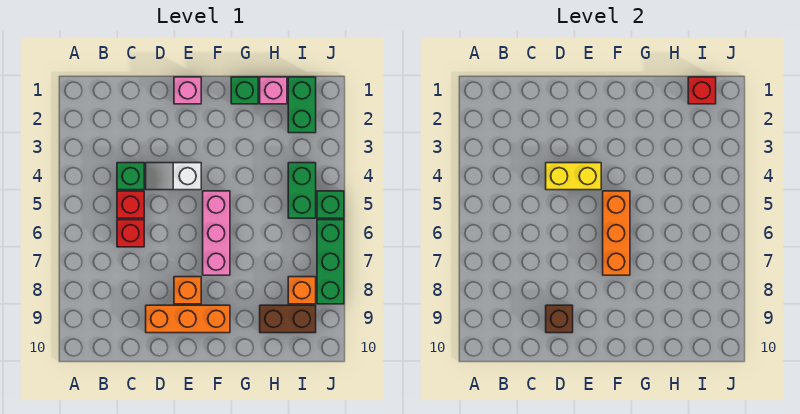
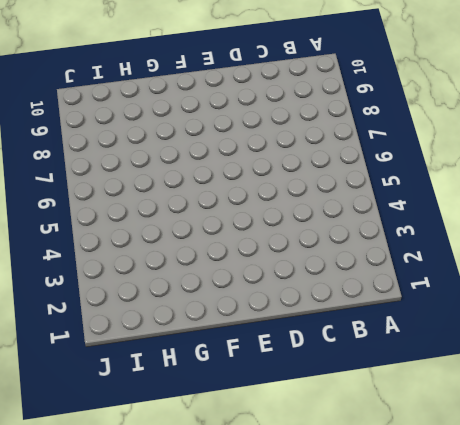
none -> green 1x1 brick [117,163,144,190]
none -> red 1x1 brick [117,191,144,218]
none -> red 1x1 brick [117,220,144,247]

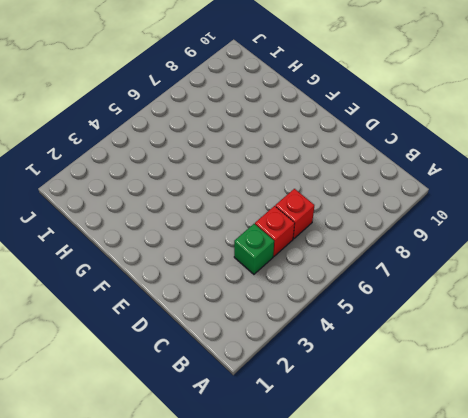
none -> white 1x2 slope [146,163,201,190]
none -> orange 1x3 brick [146,305,230,333]
none -> pink 1x1 brick [174,77,201,104]

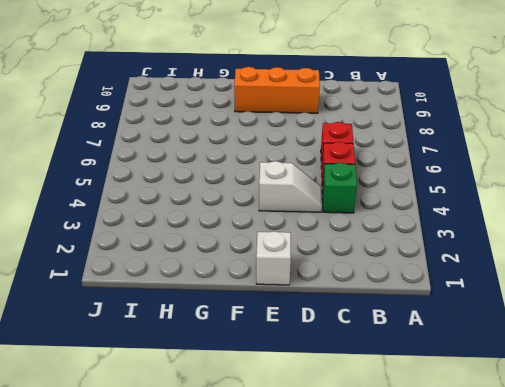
white 1x1 brick [256,231,291,285] -> pink 1x1 brick [174,77,201,104]
none -> orange 1x1 brick [174,277,201,304]
none -> pink 1x3 brick [203,191,230,275]
none -> green 1x1 brick [231,77,258,104]

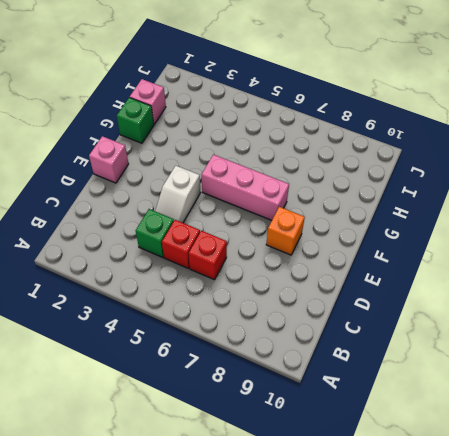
none -> orange 1x3 brick [146,305,230,333]
none -> brown 1x2 brick [260,305,316,333]
none -> green 1x2 brick [288,77,316,133]

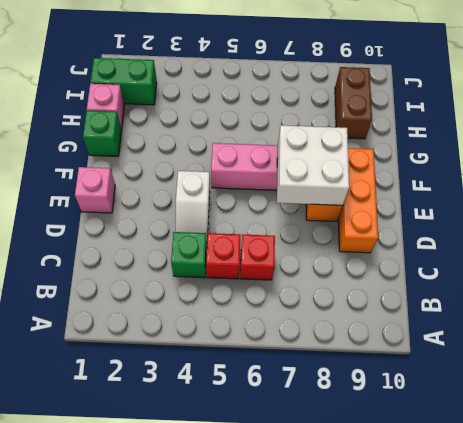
white 2x2 brick [277,125,349,205] -> orange 1x3 brick [603,191,630,275]
none -> green 1x2 brick [288,163,316,218]
none -> orange 1x1 brick [288,277,316,304]
none -> green 1x1 brick [317,191,344,218]

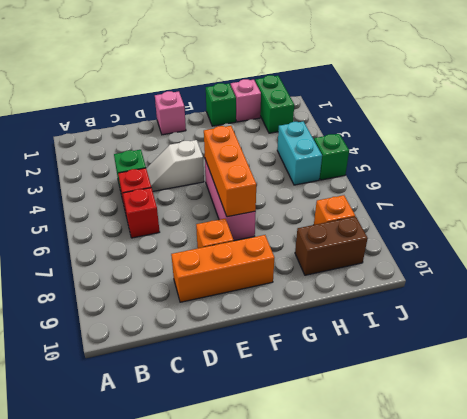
cyan 1x2 brick [277,121,322,185] -> green 1x2 brick [288,163,316,218]
none -> green 1x3 brick [317,220,344,304]
none -> yellow 1x2 brick [546,163,601,190]
none -> brown 1x1 brick [546,305,573,333]

